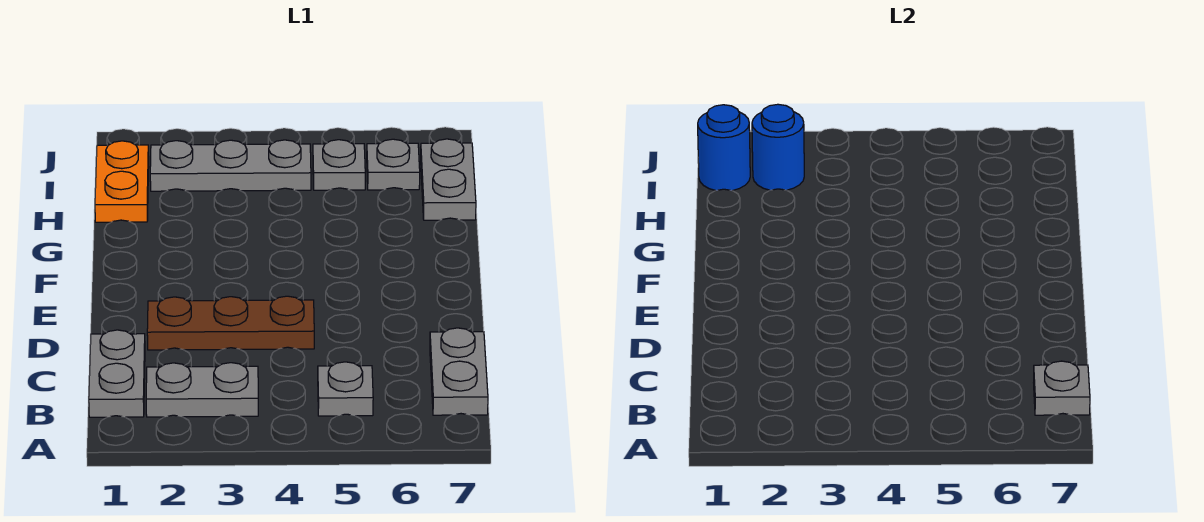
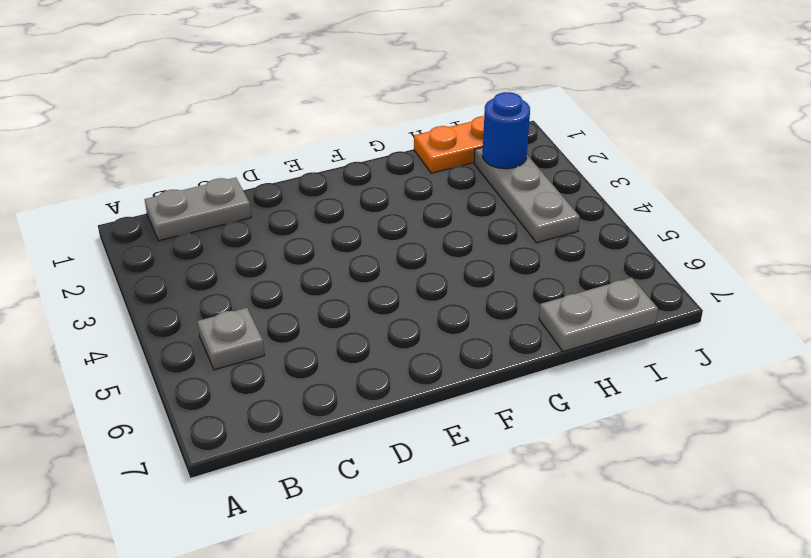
none -> grey 1x2 plate [146,363,258,417]
none -> grey 1x2 plate [430,328,488,415]
none -> brown 1x3 plate [147,296,314,350]

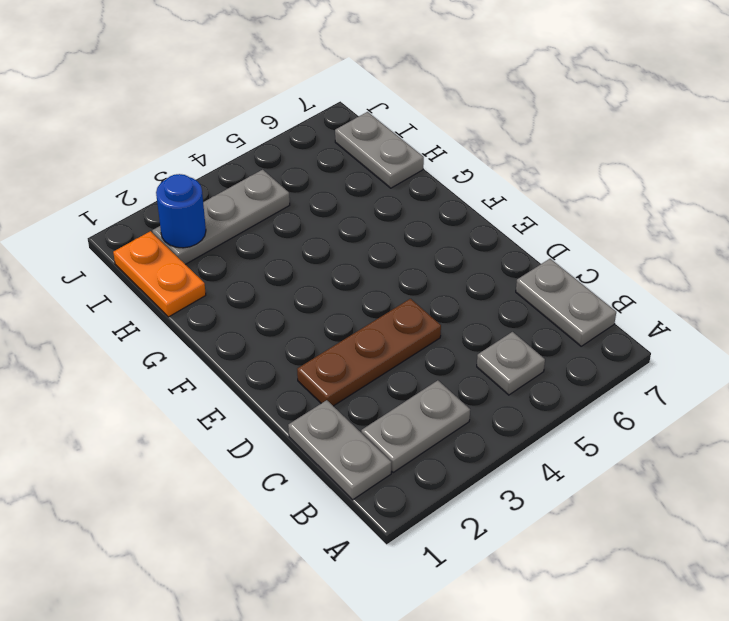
none -> grey 1x1 plate [313,140,365,190]
none -> grey 1x1 plate [367,139,420,190]
none -> grey 1x1 plate [1034,361,1090,415]

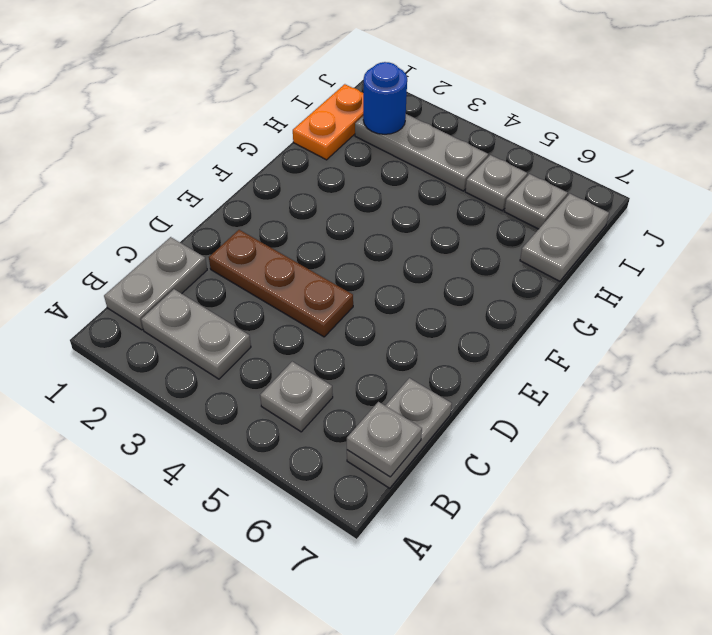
none -> blue 1x1 round brick [698,105,750,191]

